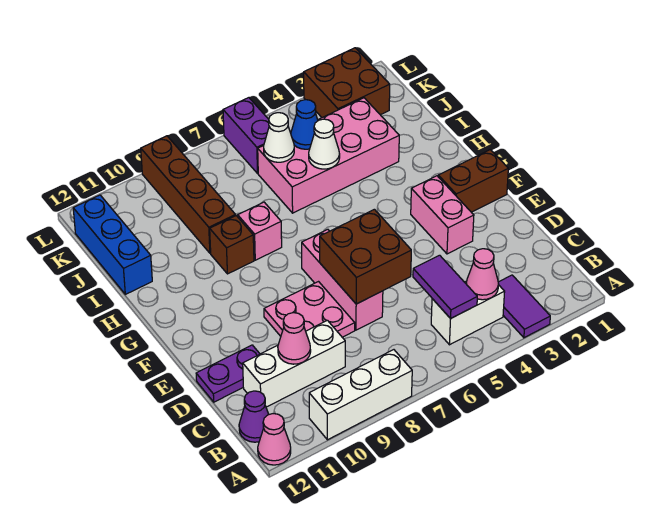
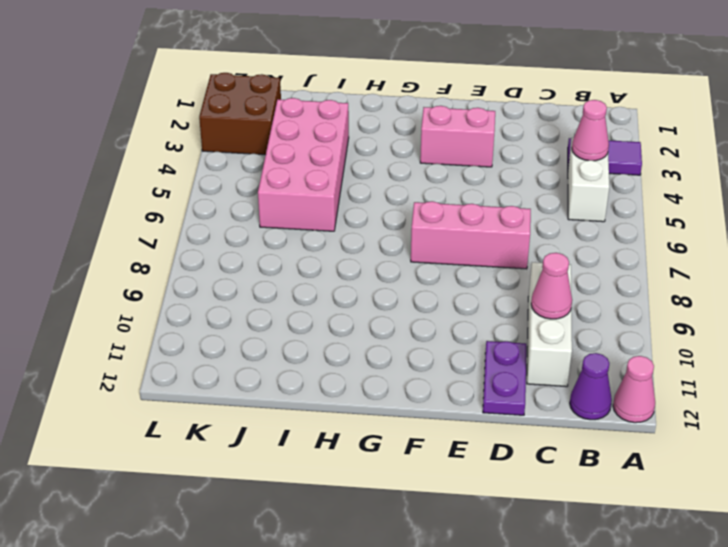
none -> white 1x3 brick [309,350,412,440]
none -> pink 2x2 plate [264,282,355,337]
none -> brown 1x2 brick [438,150,508,212]

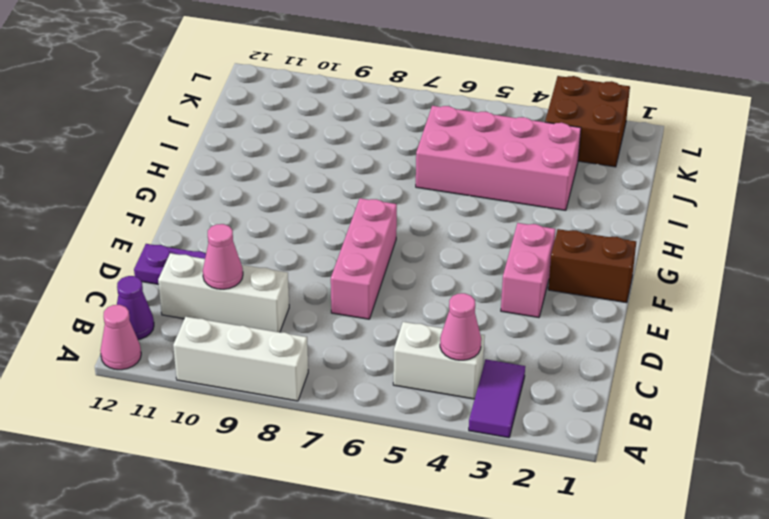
none -> pink 2x2 plate [264,282,355,337]
none -> pink 1x1 brick [238,202,282,260]
none -> brown 1x1 brick [210,216,254,274]

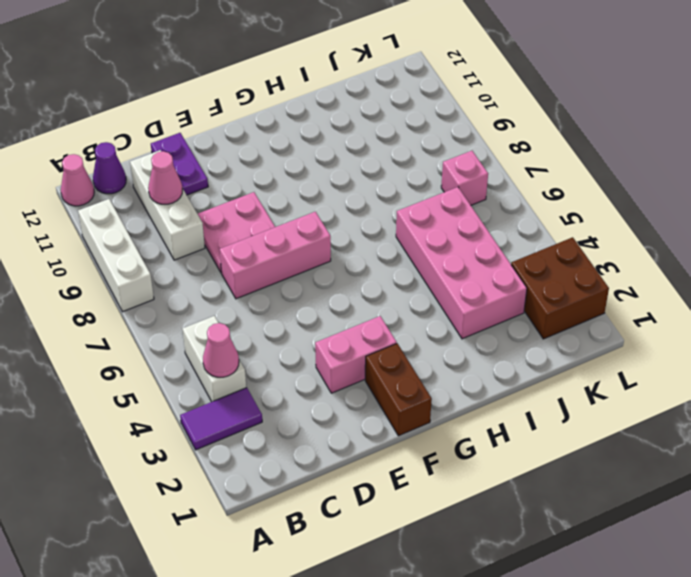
pink 1x1 brick [441,151,488,205] -> pink 1x1 brick moved to [238,202,282,260]
none -> brown 1x1 brick [210,216,254,274]
none -> brown 1x4 brick [141,136,236,253]
none -> blue 1x3 brick [73,195,152,294]

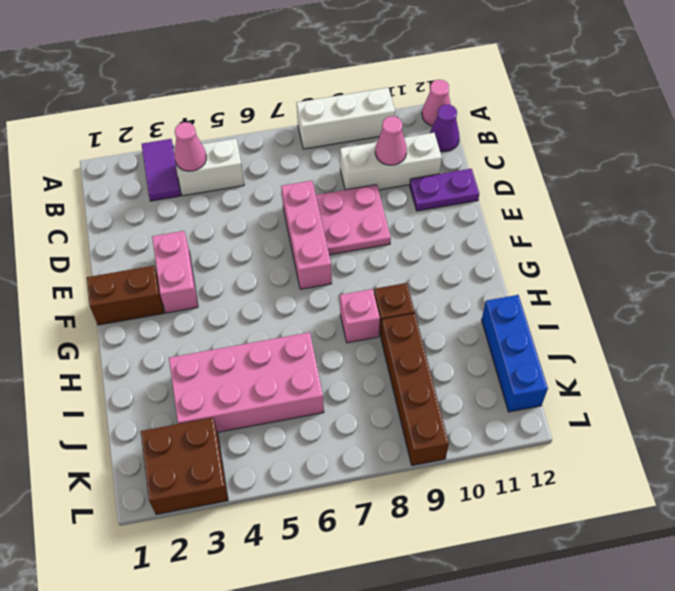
none -> purple 1x2 brick [223,98,269,173]
none -> purple 1x2 tile [413,255,477,319]
none -> brown 2x2 brick [320,209,411,304]

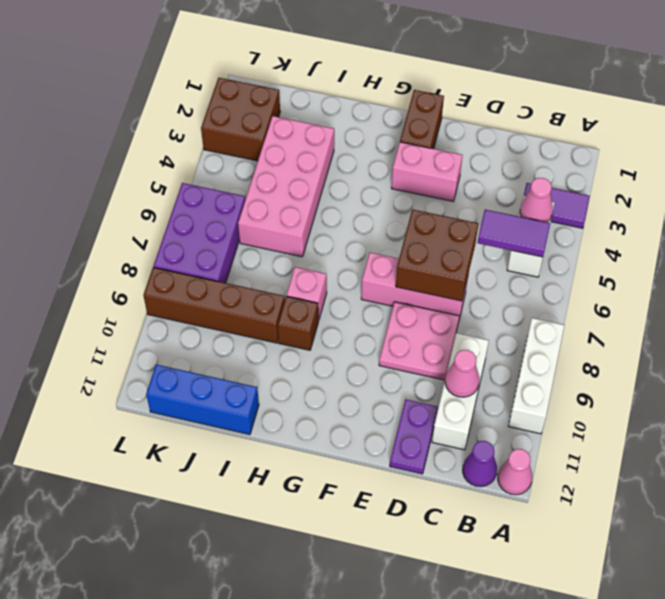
purple 2x3 brick [154,183,245,283] -> purple 1x2 brick [223,98,269,173]
none -> white 1x1 cone [309,119,340,169]
none -> blue 1x1 cone [291,100,318,149]
none -> white 1x1 cone [264,113,294,162]

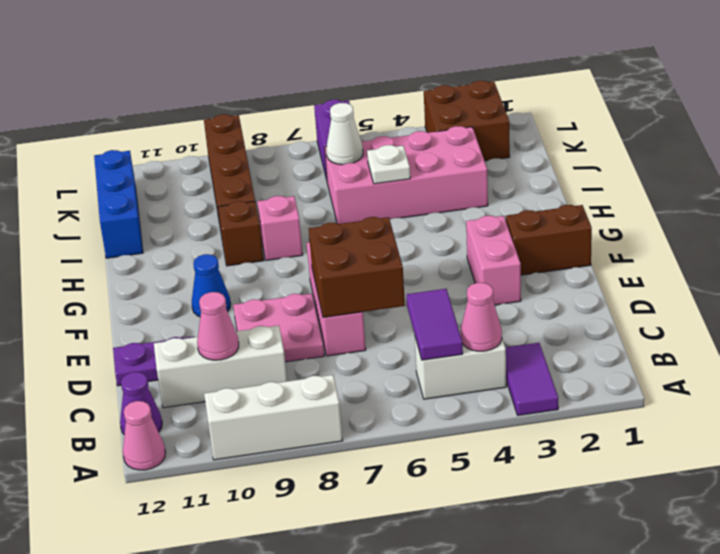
blue 1x1 cone [192,254,231,317] -> blue 1x1 cone moved to [291,100,318,149]
white 1x1 plate [367,145,410,184] -> white 1x1 cone [309,119,340,169]

